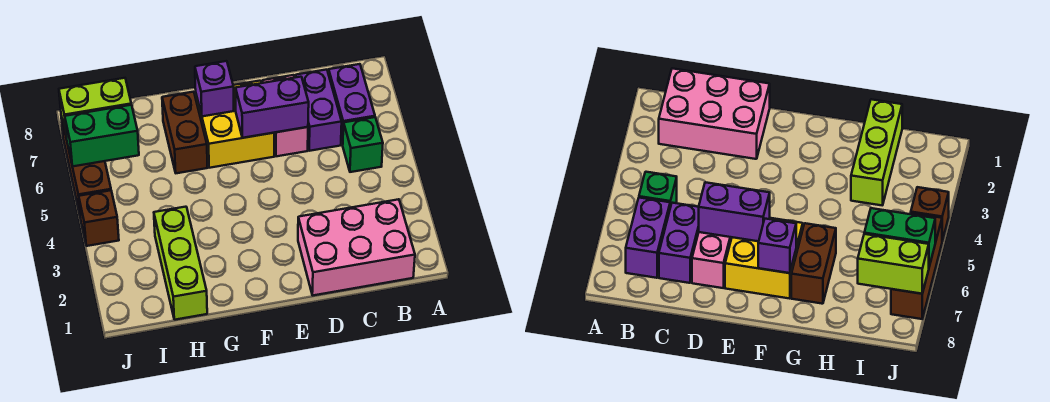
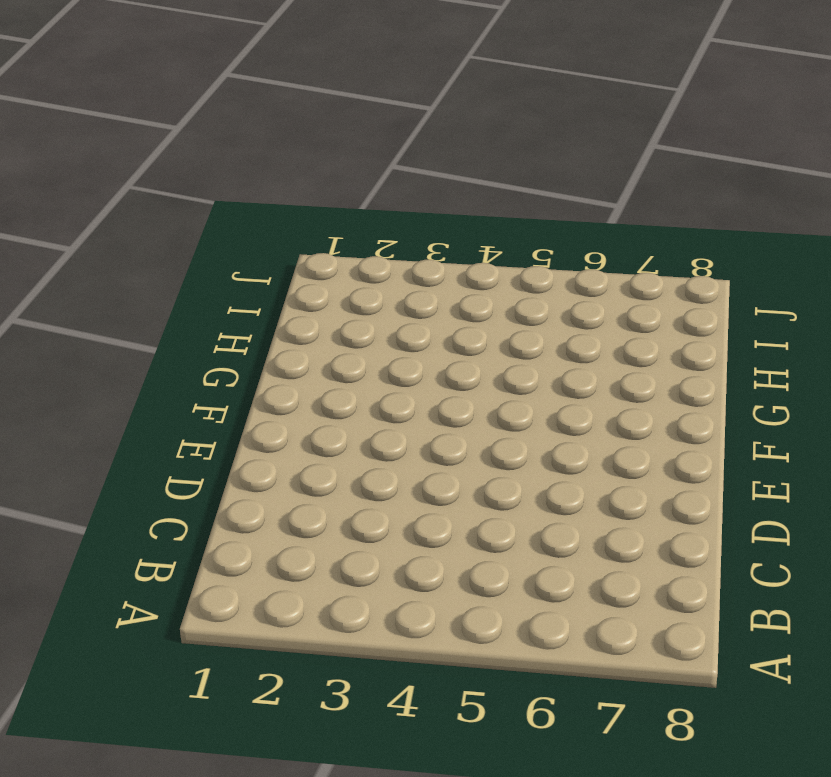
none -> pink 2x3 brick [298,199,415,295]
none -> green 1x1 brick [343,117,383,172]
none -> purple 1x2 brick [329,64,375,145]

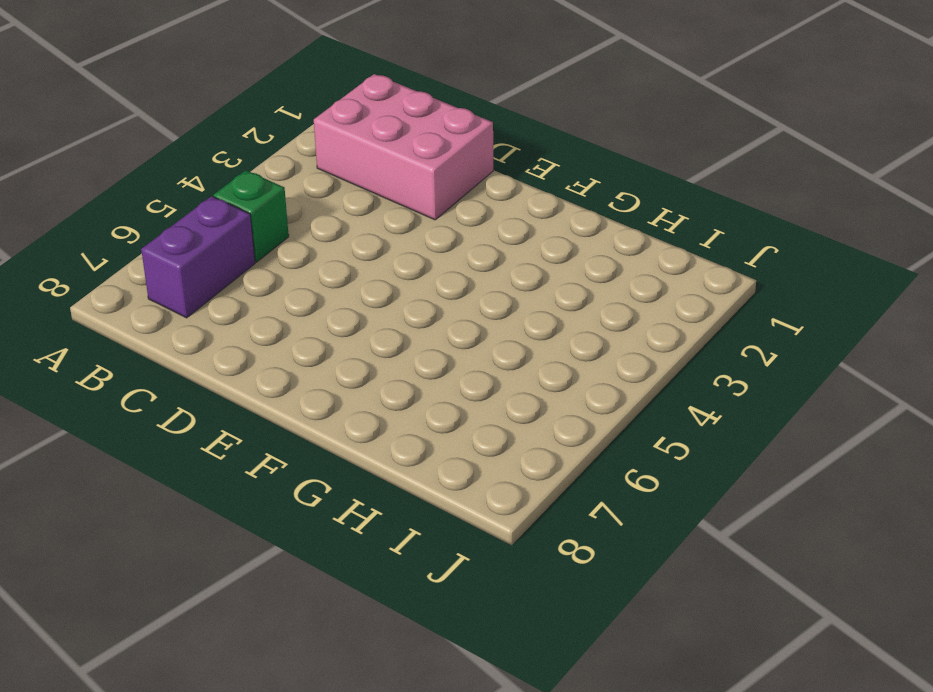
none -> purple 1x2 brick [296,70,342,151]
none -> pink 1x2 brick [262,75,308,156]
none -> yellow 2x2 brick [196,81,274,168]

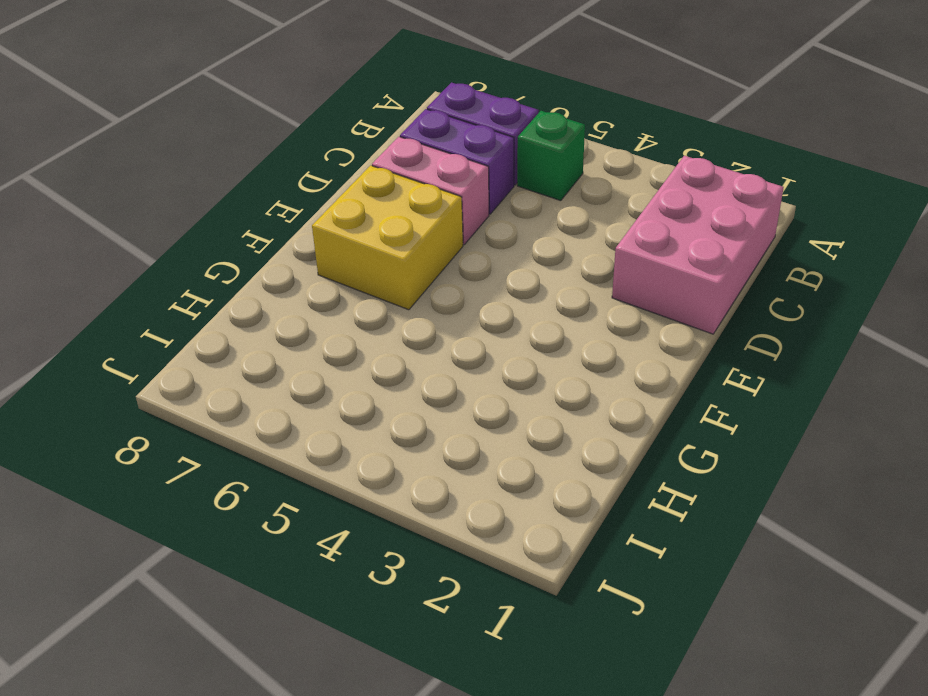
none -> brown 1x2 brick [162,92,208,173]
none -> lime 1x3 brick [154,207,207,320]
none -> brown 1x1 brick [79,190,119,246]

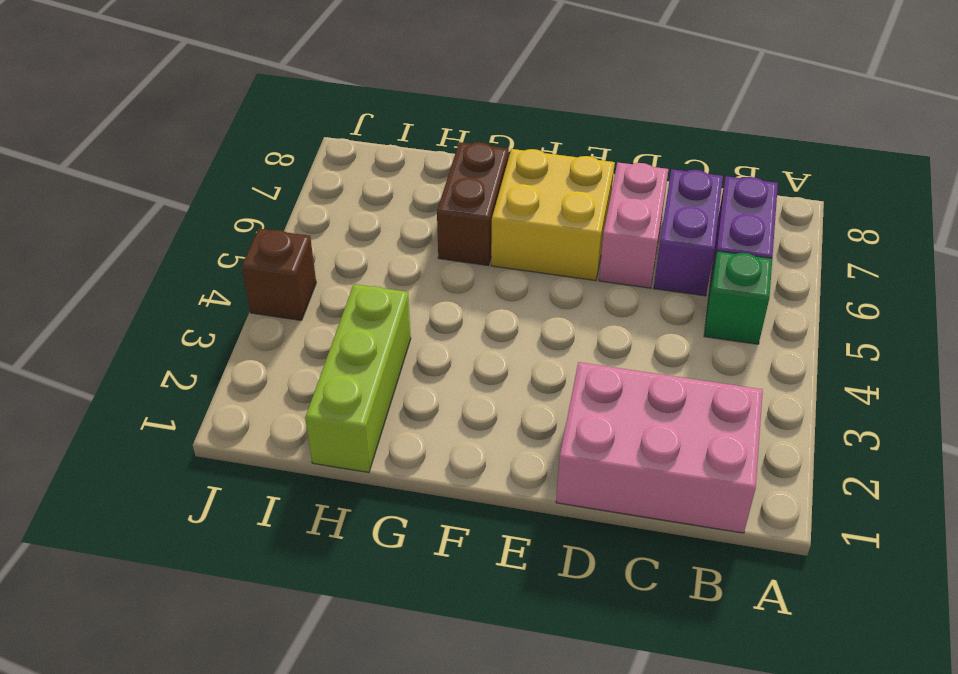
none -> brown 1x3 brick [61,116,111,214]
none -> purple 1x2 brick [236,77,309,138]
none -> purple 1x1 brick [195,61,234,116]

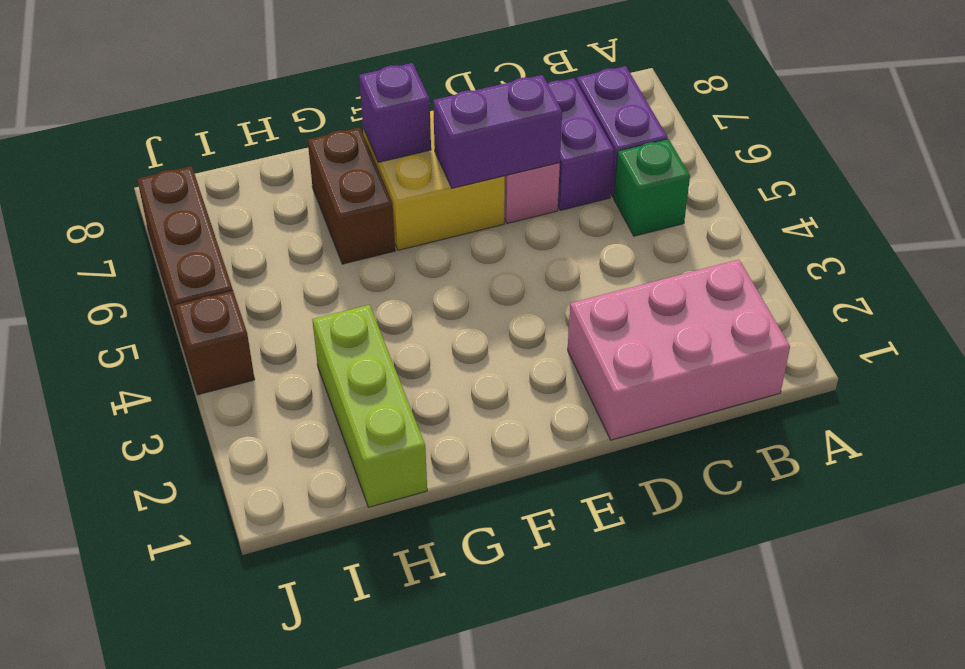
none -> green 1x2 brick [65,105,139,167]
none -> lime 1x2 brick [59,78,131,139]

